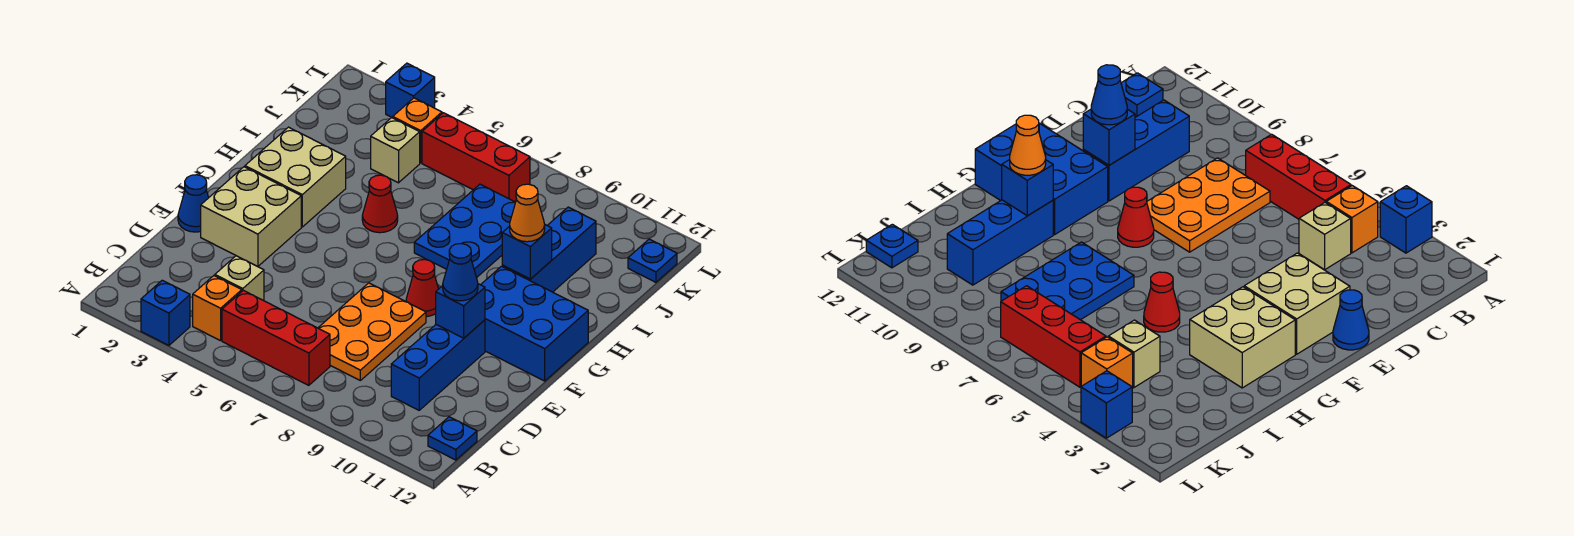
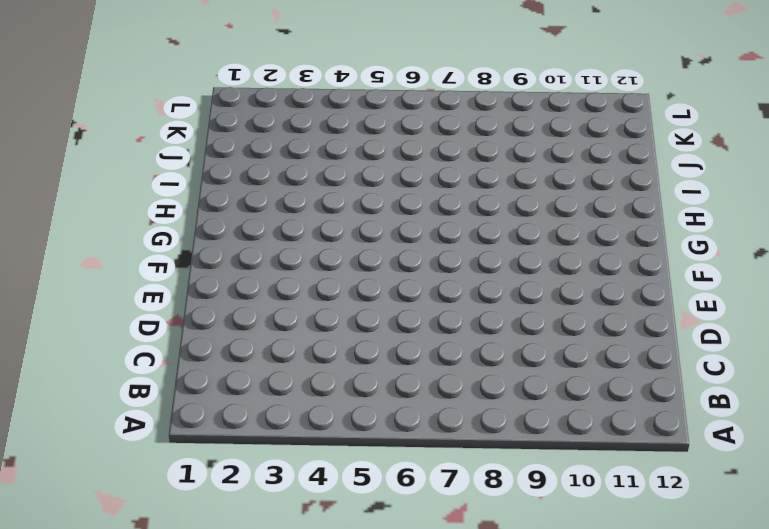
none -> blue 1x1 brick [141,280,190,345]
none -> orange 1x1 brick [193,276,242,341]
none -> red 1x3 brick [222,290,330,385]

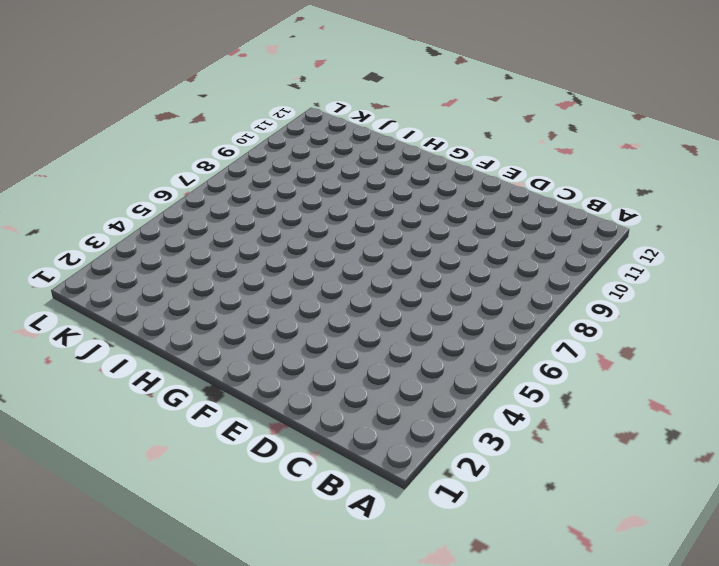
none -> blue 1x1 brick [141,280,190,345]
none -> orange 1x1 brick [193,276,242,341]
none -> red 1x3 brick [222,290,330,385]

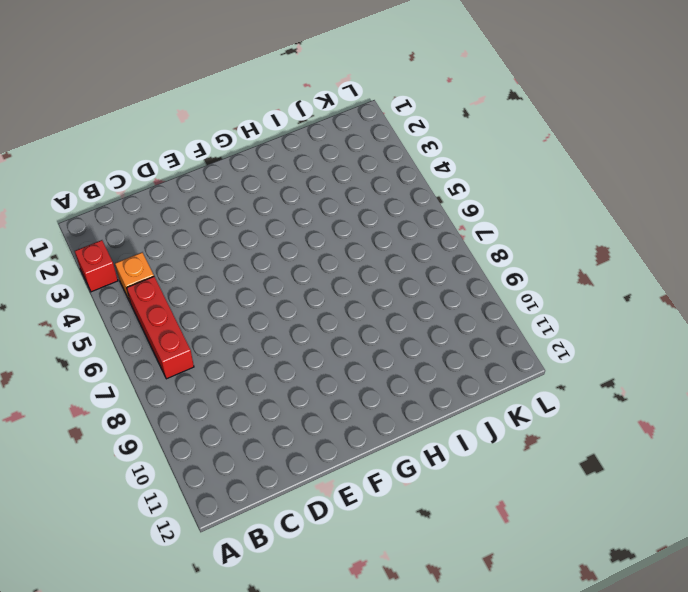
red 1x1 brick [75,240,118,292] -> blue 1x1 brick [141,280,190,345]
none -> blue 1x1 plate [428,417,477,460]
none -> tan 1x1 brick [215,256,264,301]
none -> orange 2x3 plate [318,283,426,380]

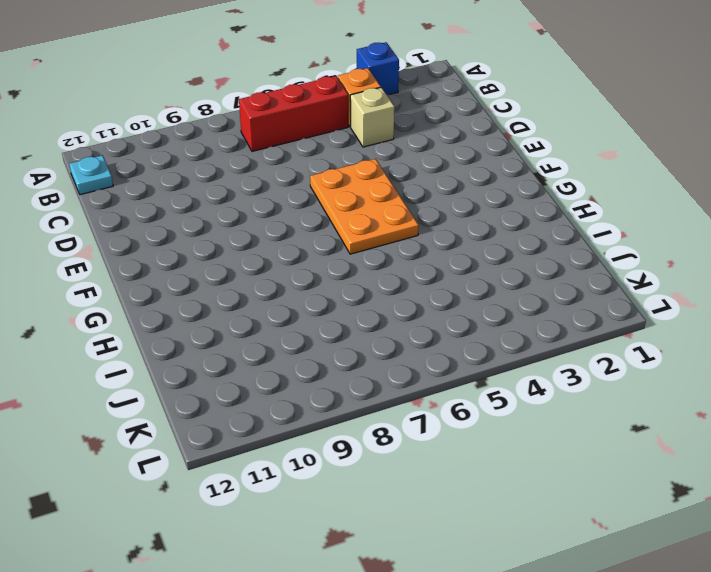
cyan 1x1 plate [70,155,113,195] -> blue 1x1 plate [428,417,477,460]
orange 2x3 plate [310,159,419,254] -> orange 2x3 plate moved to [318,283,426,380]
none -> blue 1x3 brick [391,320,485,410]
none -> blue 1x1 cone [178,175,209,232]
none -> tan 2x2 brick [201,167,301,267]

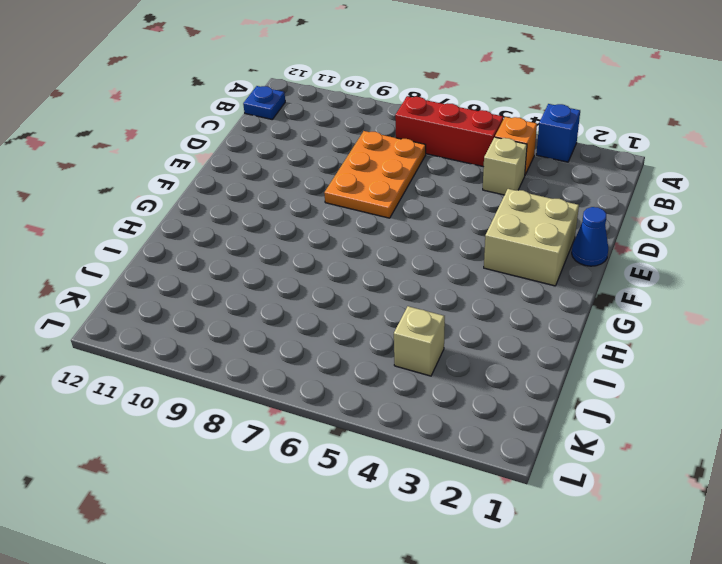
none -> blue 1x3 brick [391,320,485,410]
none -> red 1x1 cone [406,260,438,317]
none -> blue 2x3 brick [481,266,588,381]

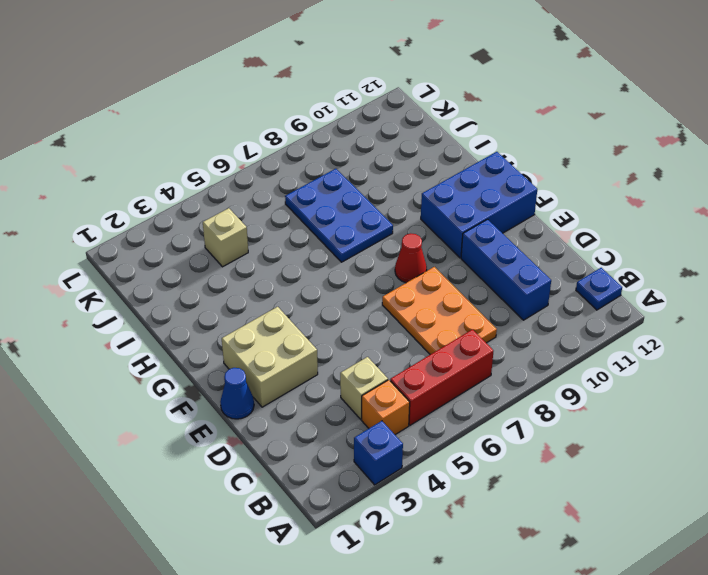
none -> tan 2x2 brick [245,127,346,227]
none -> red 1x1 cone [362,175,398,233]
none -> blue 1x3 brick [502,207,596,292]

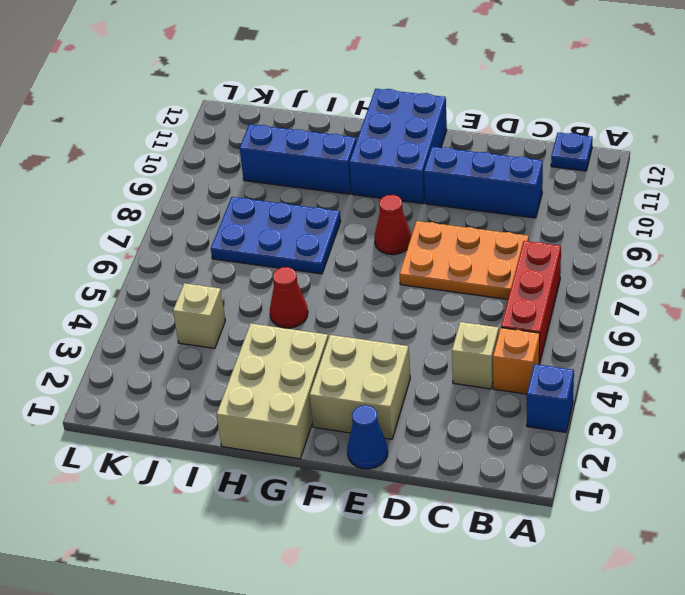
tan 2x3 brick [216,324,328,459] -> tan 2x2 brick [245,127,346,227]
none -> orange 1x1 brick [393,98,442,163]
none -> red 1x3 brick [422,113,530,202]
none -> blue 1x1 plate [628,239,677,282]

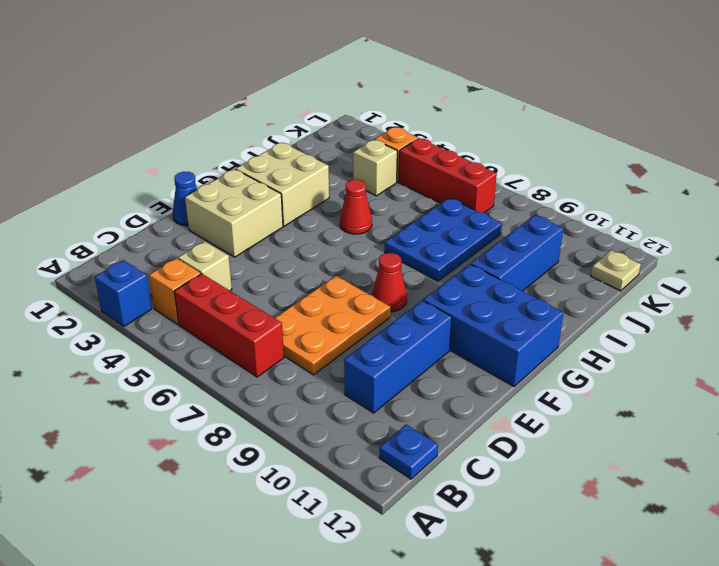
tan 1x1 plate [591,250,641,291] -> blue 1x1 plate [628,239,677,282]
none -> blue 1x1 brick [386,63,435,118]
none -> blue 1x1 brick [436,284,485,338]
none -> blue 1x1 brick [502,225,552,279]

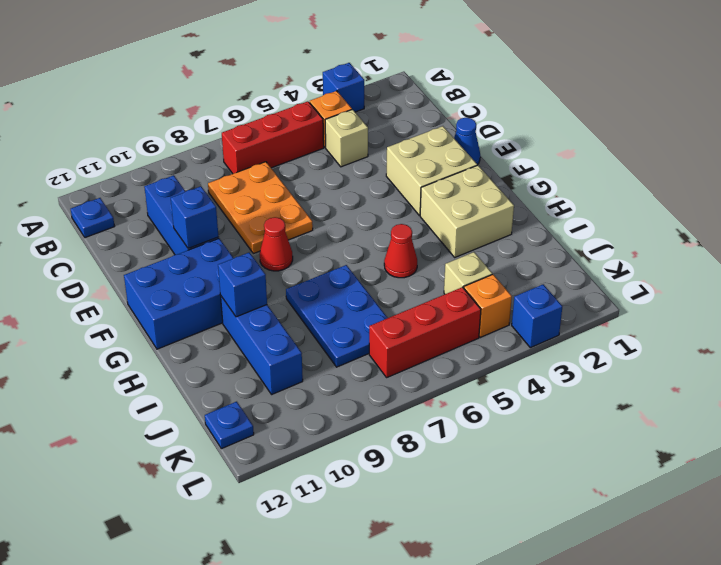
none -> blue 1x1 cone [443,243,478,301]
none -> orange 1x1 cone [510,184,545,242]

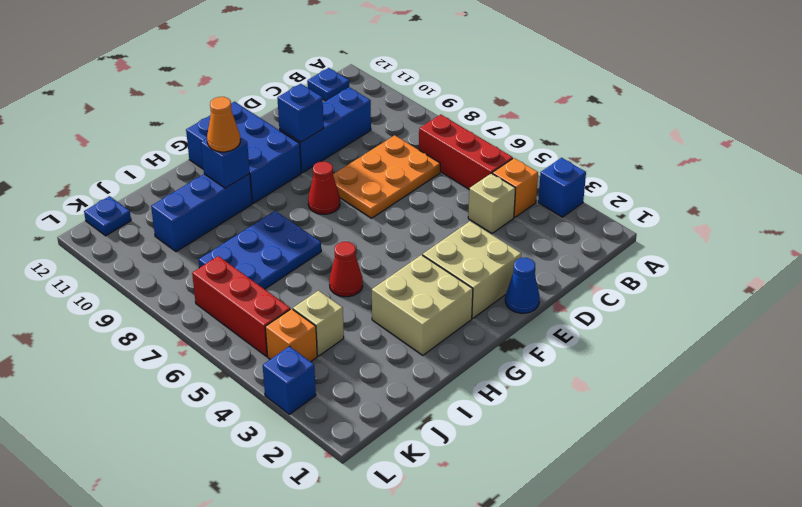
none -> blue 1x1 cone [443,243,478,301]

